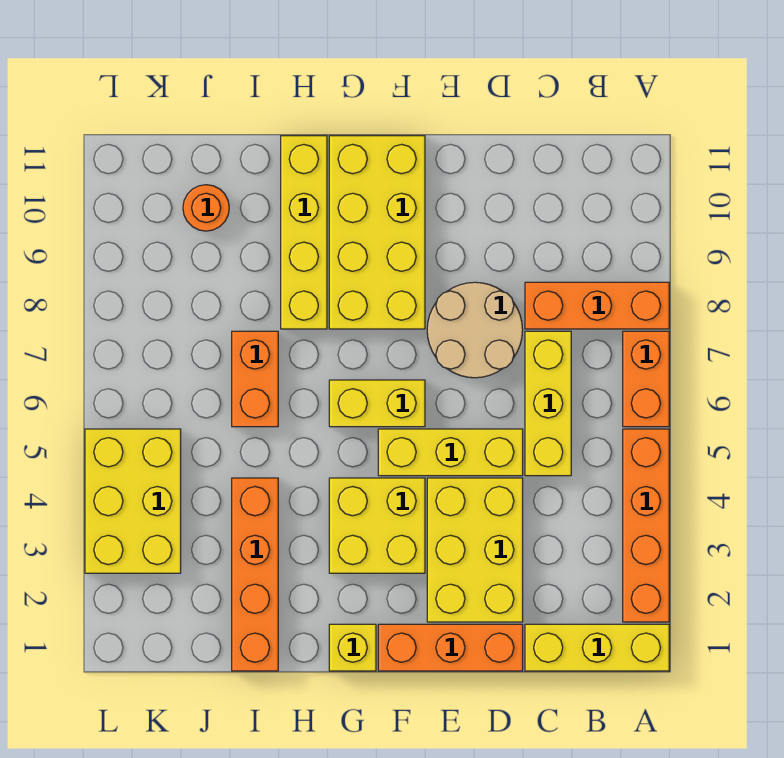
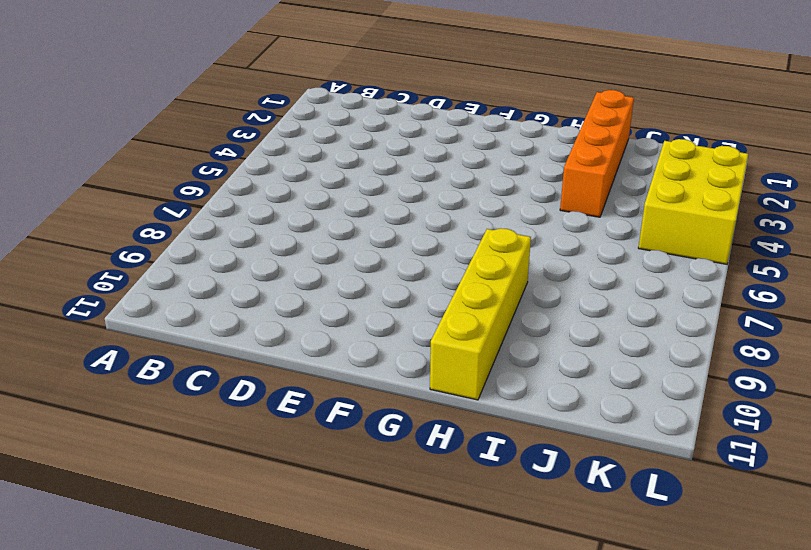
none -> yellow 1x3 brick [525,624,669,671]
none -> orange 1x4 brick [623,429,669,622]
none -> orange 1x2 brick [623,331,669,427]

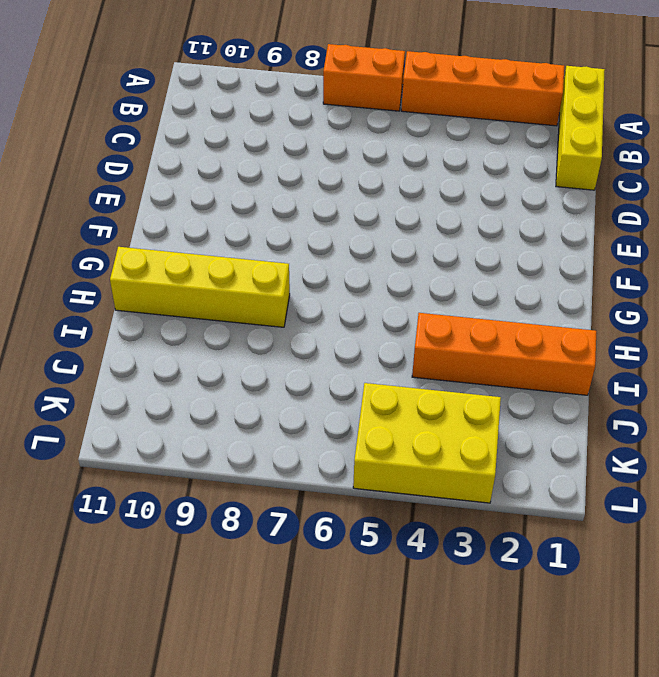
none -> orange 1x3 brick [525,282,669,329]
none -> yellow 1x3 brick [525,331,571,476]
none -> orange 1x3 brick [378,624,523,671]

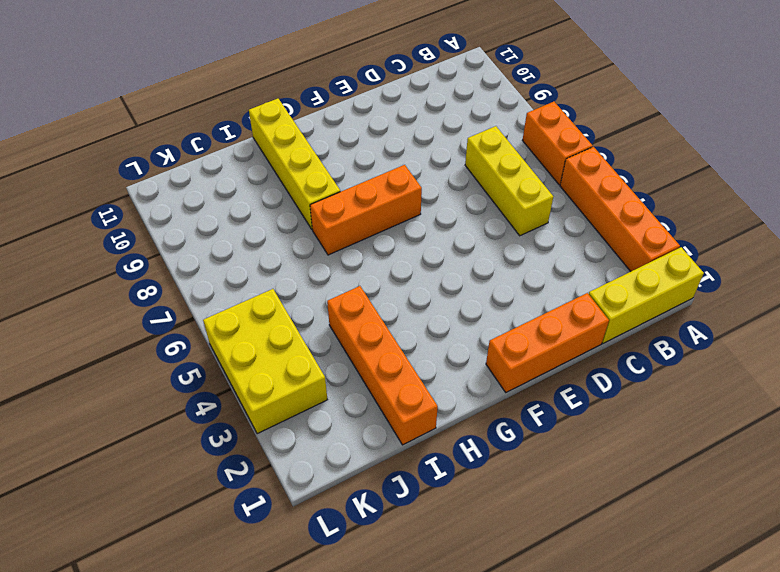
orange 1x3 brick [310,165,422,255] -> orange 1x3 brick moved to [525,282,669,329]
none -> yellow 2x3 brick [427,478,523,622]
none -> yellow 1x3 brick [378,429,523,476]
none -> tan 2x2 round brick [427,282,523,378]

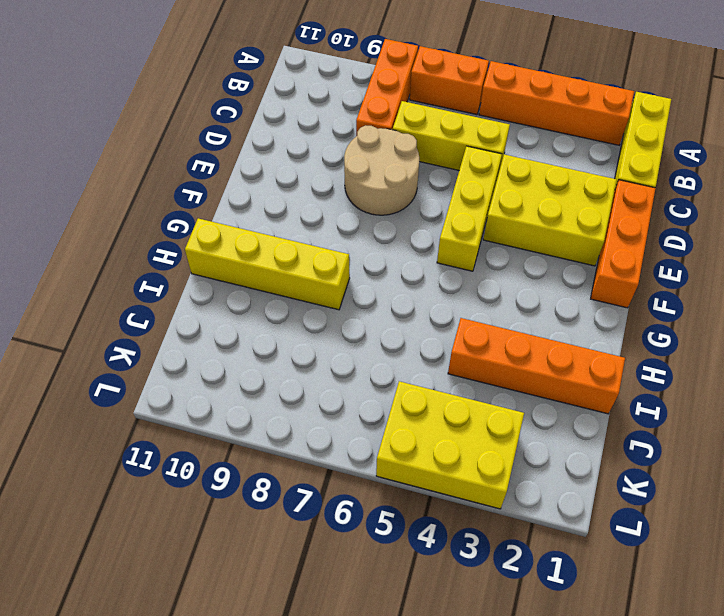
none -> yellow 2x2 brick [329,478,425,573]
none -> yellow 1x2 brick [329,380,425,427]
none -> yellow 2x4 brick [329,136,425,329]

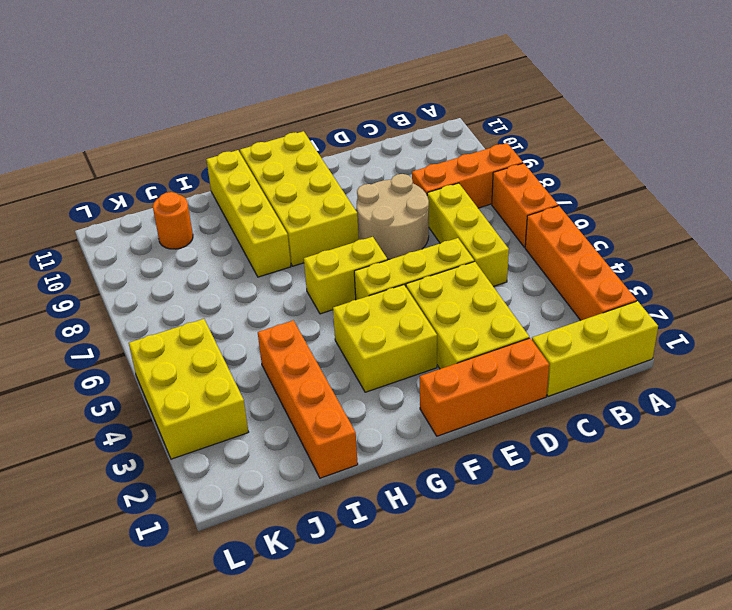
none -> yellow 1x1 brick [329,624,376,671]
none -> orange 1x2 brick [232,331,278,427]

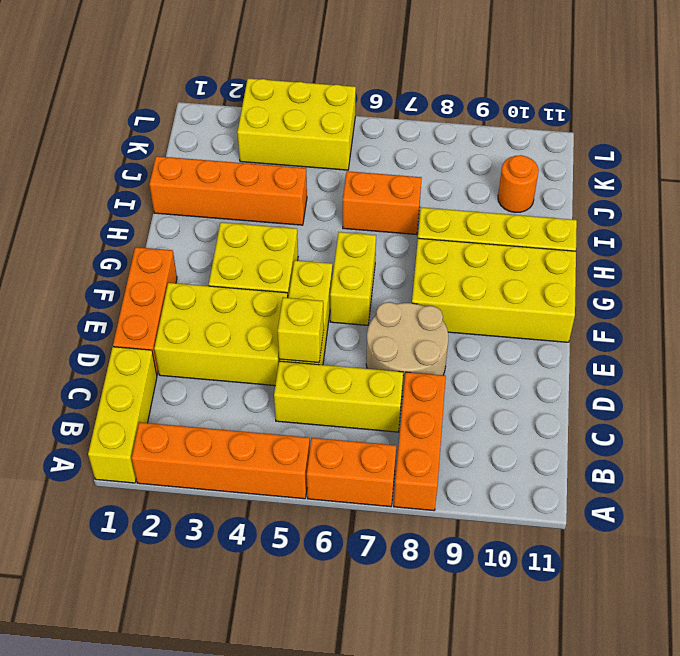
yellow 1x1 brick [278,298,324,363] -> yellow 1x1 brick moved to [329,624,376,671]

